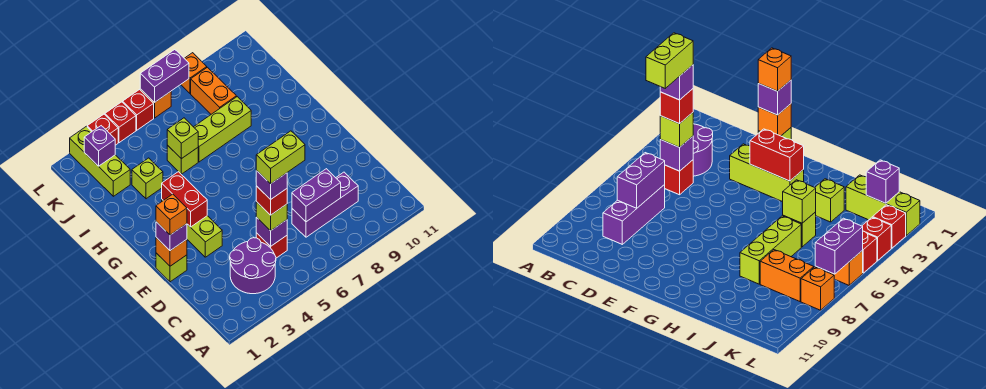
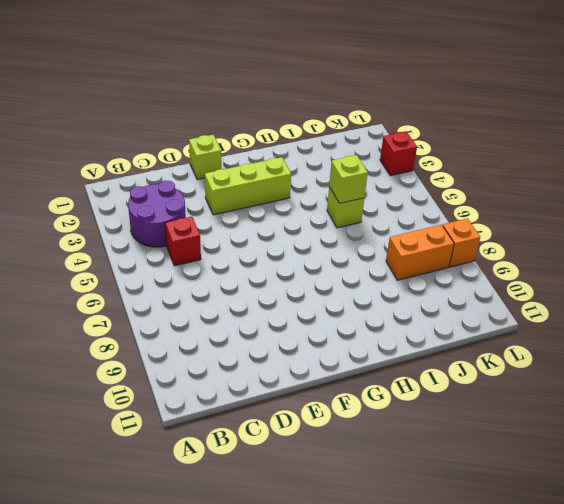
none -> purple 1x3 brick [292,172,358,237]
none -> lime 1x1 brick [132,158,163,199]
none -> lime 1x3 brick [194,97,251,162]

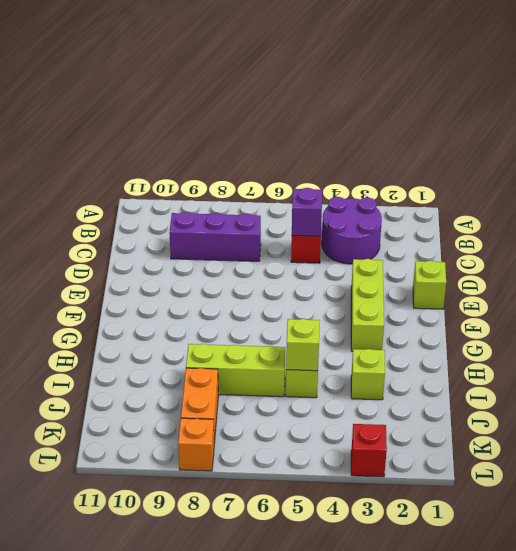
none -> lime 1x3 brick [70,126,130,196]
none -> red 1x1 brick [105,102,136,143]
none -> red 1x1 brick [123,90,154,130]

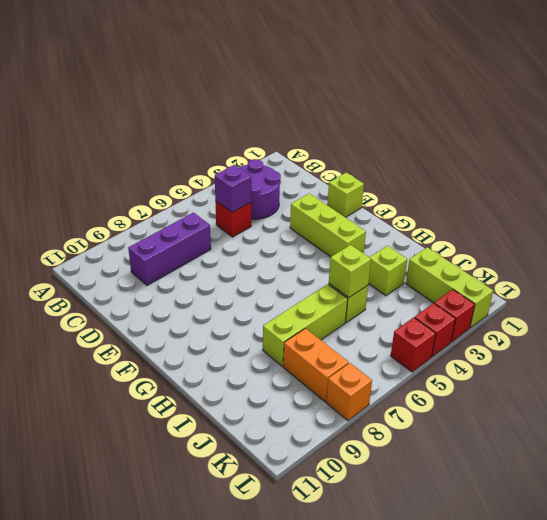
none -> orange 1x1 brick [140,89,171,118]
none -> purple 1x2 brick [292,169,341,222]
none -> orange 1x1 brick [156,237,187,266]

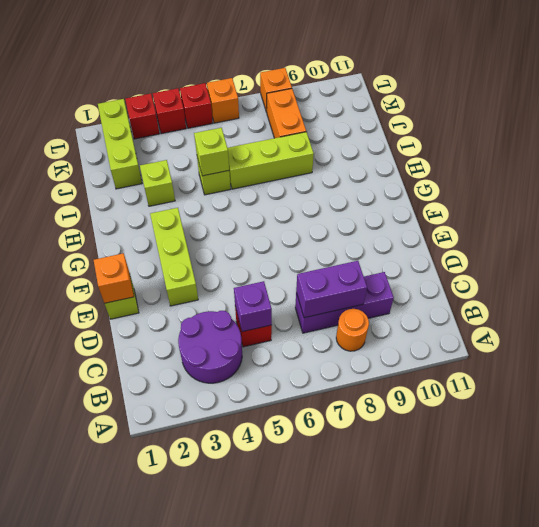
orange 1x1 round brick [336,309,369,351] -> none
none -> red 1x2 brick [162,172,207,227]
none -> purple 1x1 brick [84,126,115,166]
none -> purple 1x2 brick [140,50,189,103]

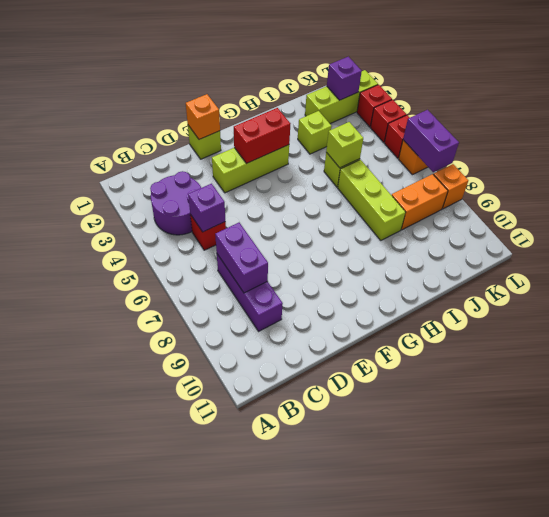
none -> lime 1x1 brick [256,202,287,231]
none -> purple 1x1 brick [156,222,187,251]
none -> red 1x1 brick [256,186,287,215]

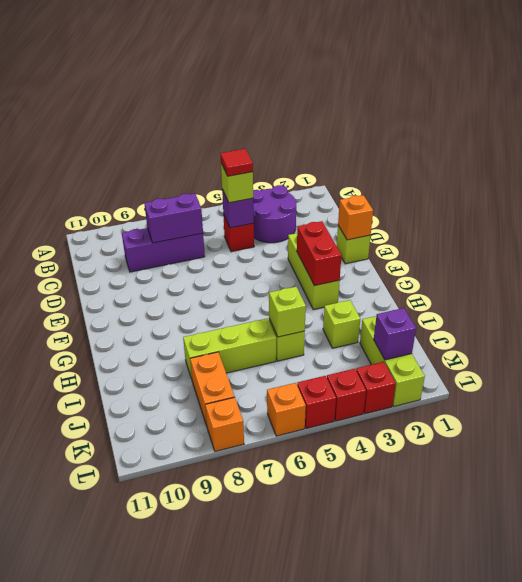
red 1x1 tile [221,149,253,176] -> red 1x1 brick [256,186,287,215]
none -> purple 1x2 brick [140,50,189,103]
none -> purple 1x1 brick [156,222,187,251]
none -> orange 1x1 brick [156,194,187,235]

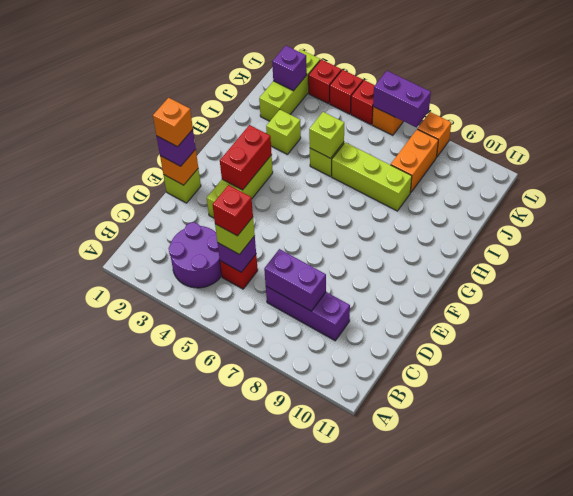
none -> purple 1x1 brick [256,170,287,200]
none -> lime 1x2 brick [256,131,305,184]

